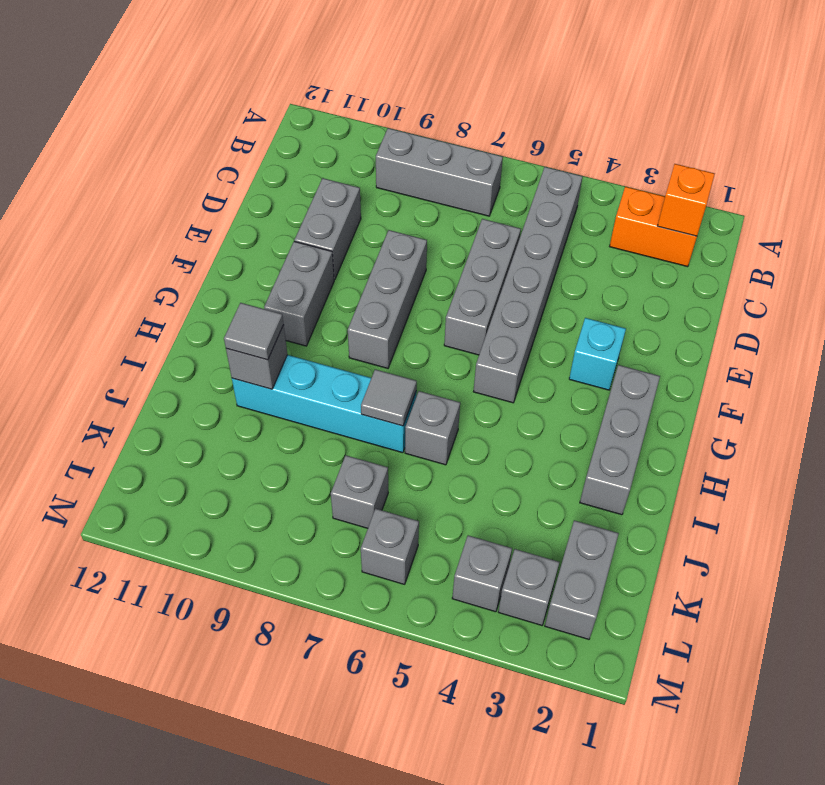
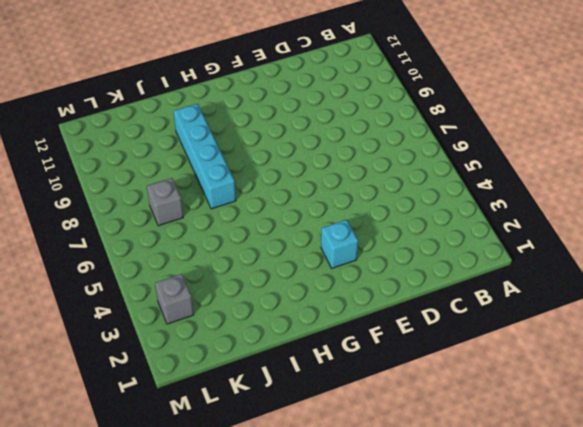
none -> orange 1x2 brick [610,187,697,267]
none -> grey 1x6 brick [473,167,583,403]
none -> grey 1x3 brick [376,128,503,216]

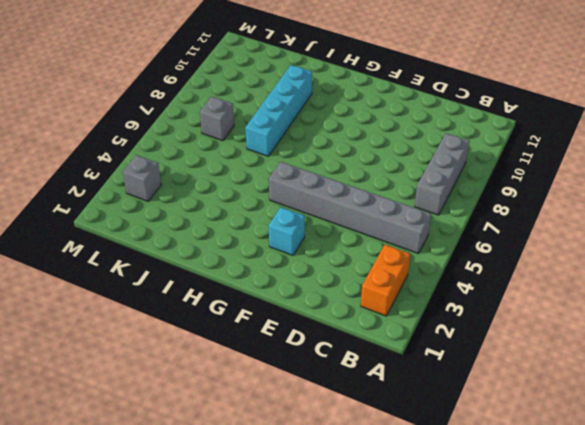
none -> grey 1x3 brick [444,219,521,355]
none -> grey 1x2 brick [295,178,361,280]
none -> grey 1x3 brick [348,230,427,368]

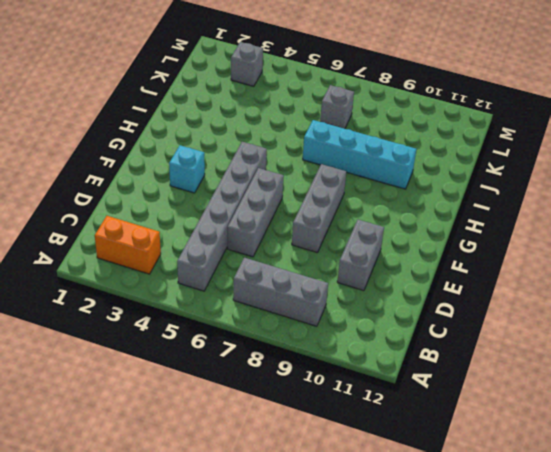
none -> grey 1x2 brick [264,241,334,346]
none -> grey 1x3 brick [580,365,660,515]
none -> grey 1x1 brick [405,391,460,465]

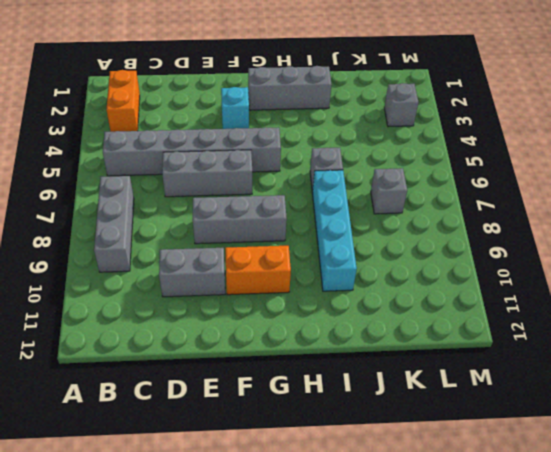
orange 1x2 brick [225,246,291,295] -> grey 1x2 brick [264,241,334,346]
none -> grey 1x2 brick [545,520,619,639]
none -> grey 1x1 brick [452,535,512,612]
none -> grey 1x1 brick [361,509,419,584]

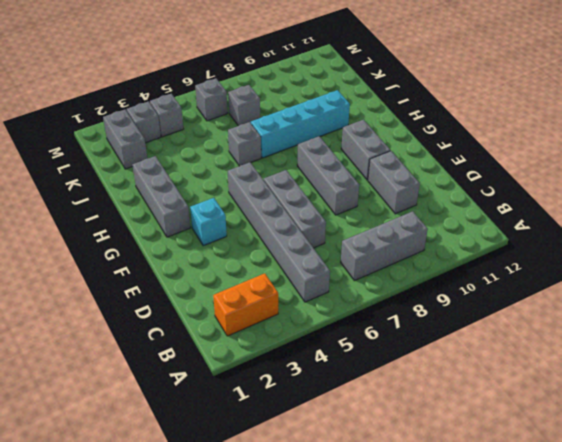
none -> orange 1x1 brick [658,164,715,236]
none -> grey 1x1 tile [361,369,417,426]
none -> grey 1x1 brick [226,325,287,389]

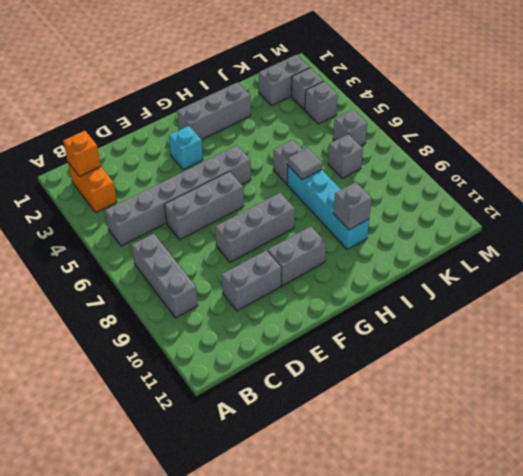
none -> grey 1x1 tile [224,303,284,360]

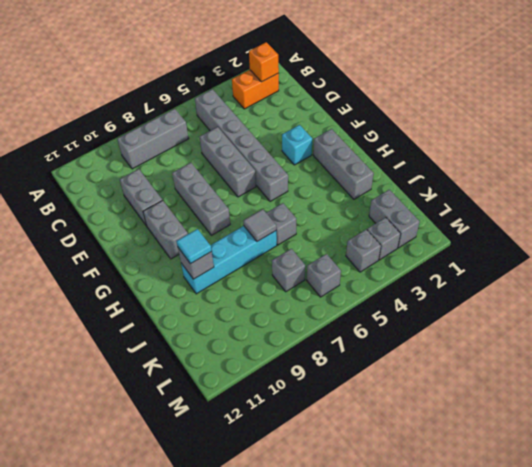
cyan 1x1 tile [177,229,212,264] -> grey 1x1 tile [224,303,284,360]

